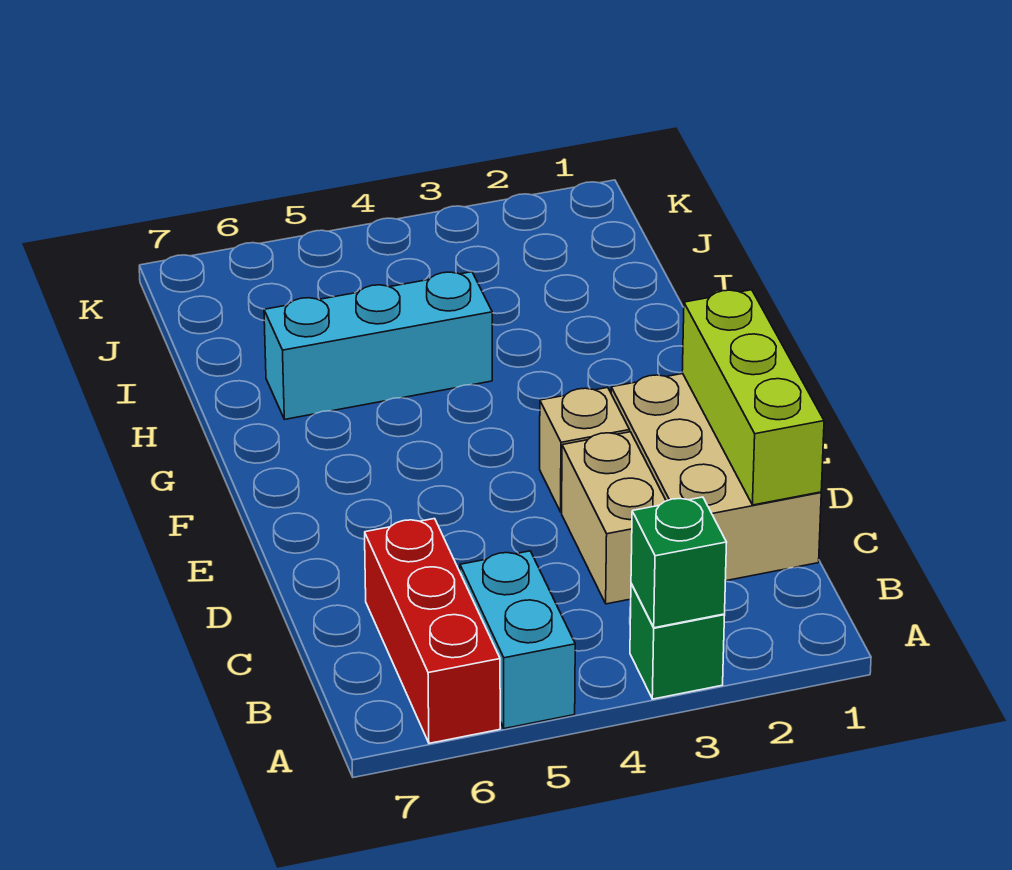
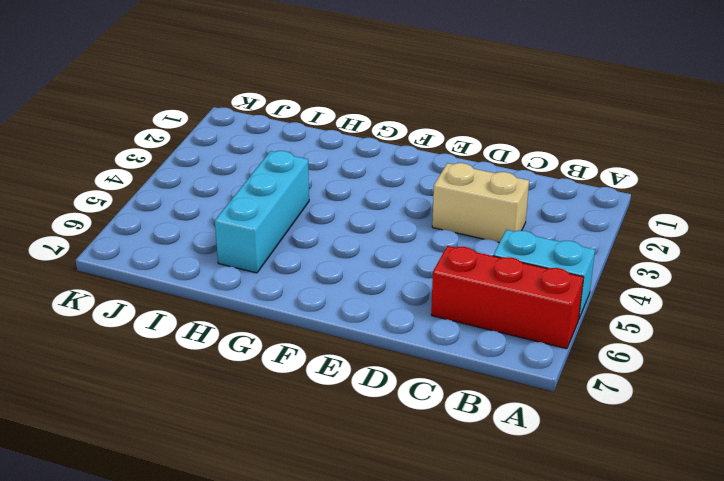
none -> green 1x1 brick [630,584,725,699]
none -> tan 2x3 brick [611,374,821,581]

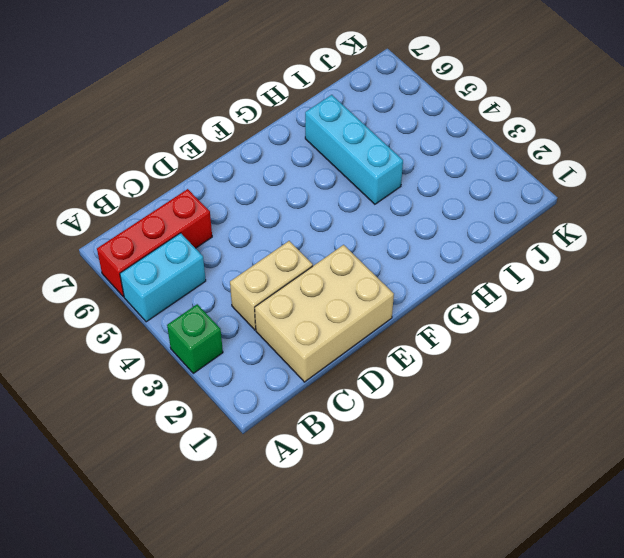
none -> tan 1x1 brick [540,388,630,512]
none -> green 1x1 brick [631,497,727,628]

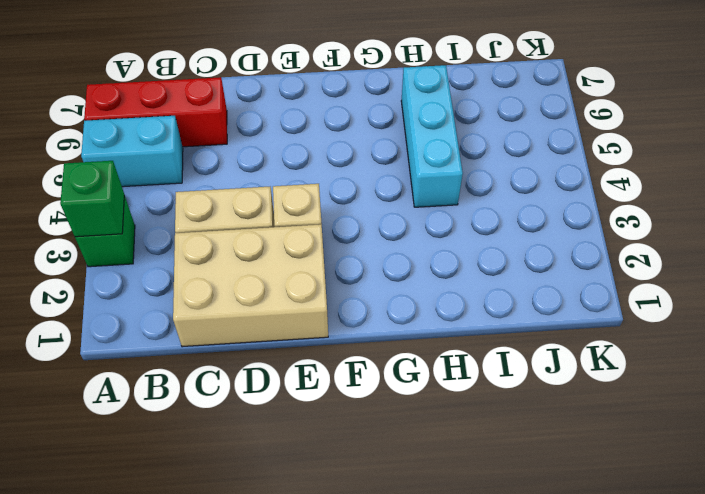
none -> lime 1x3 brick [682,290,824,505]

